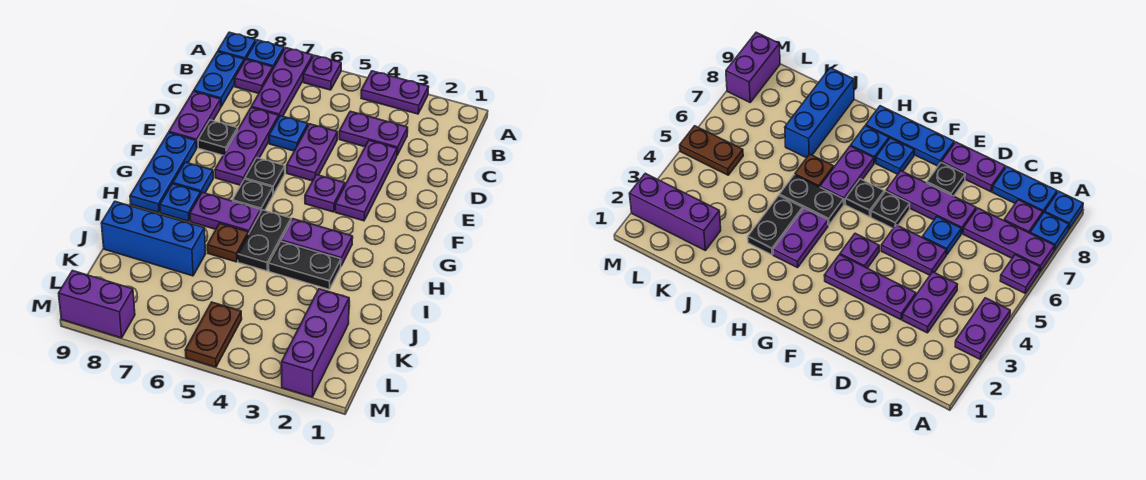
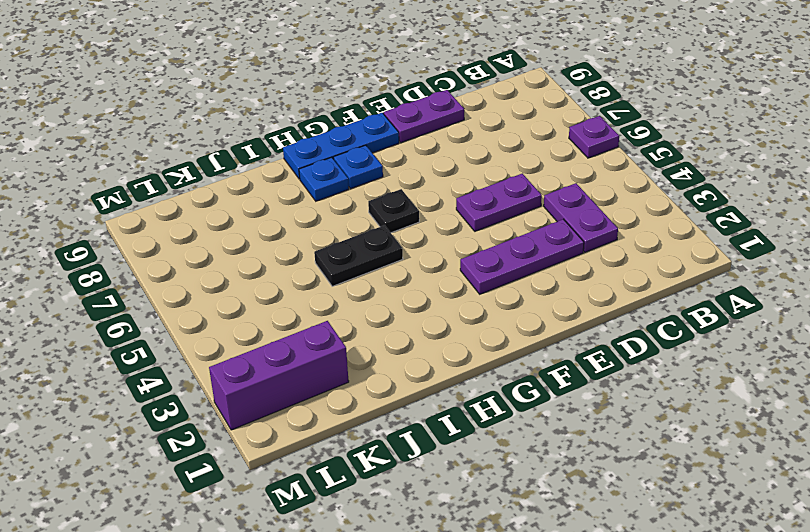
none -> purple 1x2 plate [361,71,429,114]
none -> purple 1x3 plate [252,48,313,116]
none -> blue 1x1 plate [246,40,284,68]

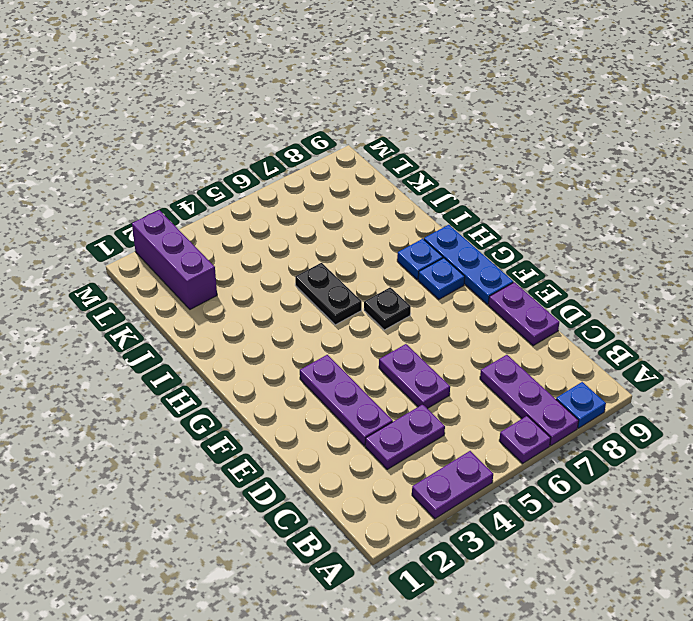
none -> blue 1x1 plate [218,32,256,61]
none -> purple 1x1 plate [234,60,273,93]
none -> blue 1x2 plate [194,52,244,106]

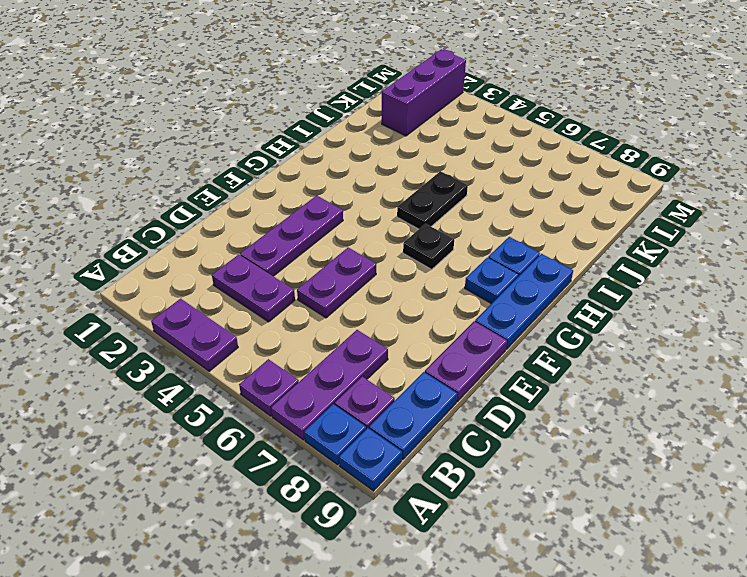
none -> blue 1x1 plate [269,116,308,151]
none -> purple 1x3 plate [215,108,279,185]
none -> black 1x1 plate [198,120,238,155]

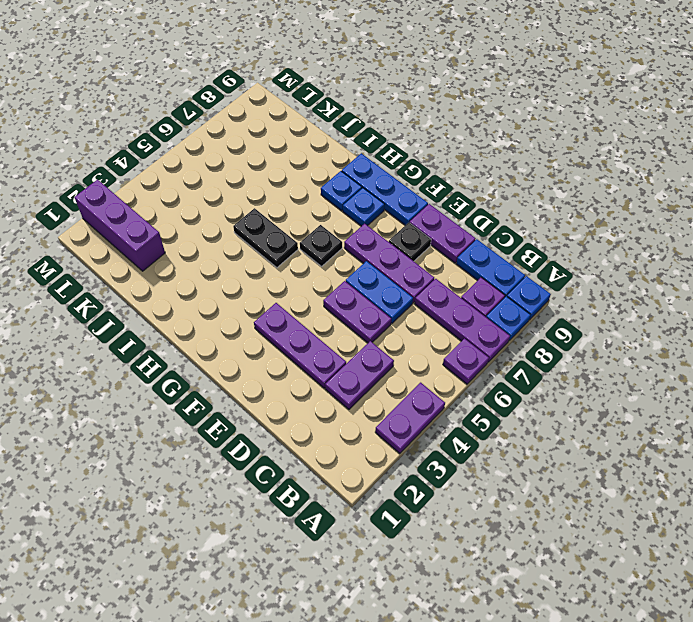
blue 1x2 plate [346,261,413,323] -> blue 1x1 plate [269,116,308,151]
none -> purple 1x1 plate [305,175,345,212]
none -> black 1x1 plate [245,158,285,194]
none -> purple 1x2 plate [281,219,353,266]

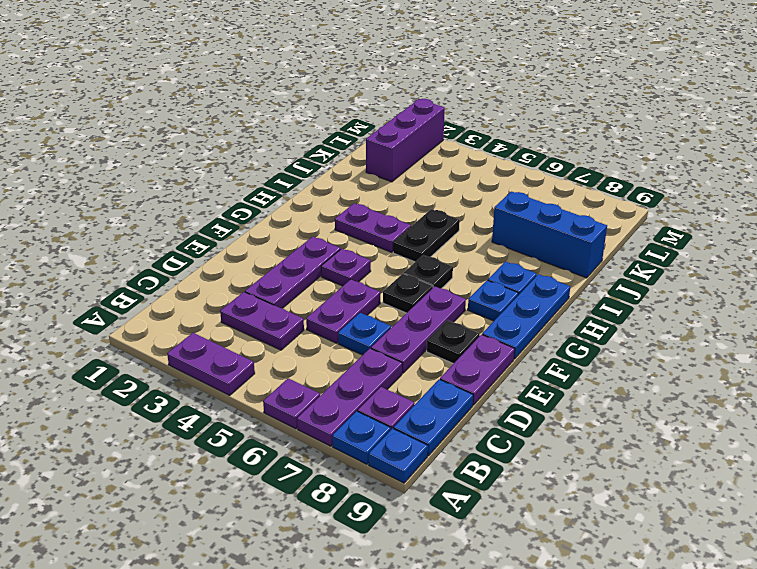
none -> purple 1x2 plate [190,192,261,234]
none -> black 1x2 plate [269,241,341,289]
none -> brown 1x1 plate [207,223,248,262]

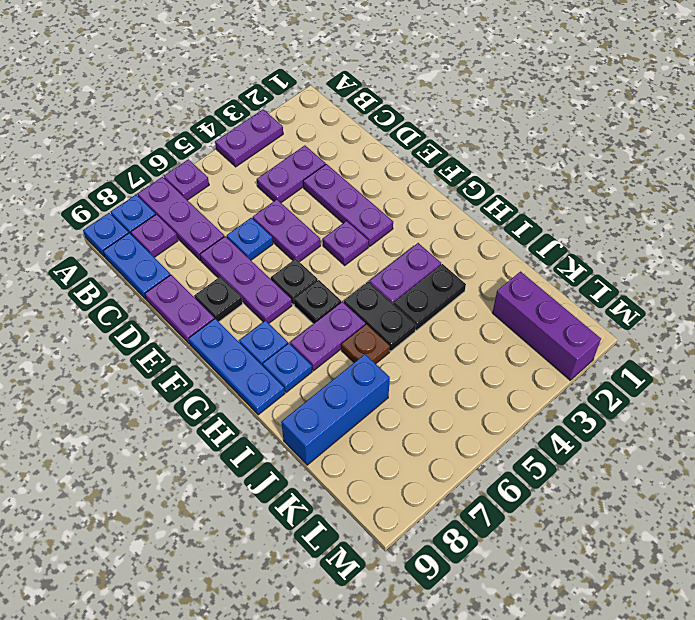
none -> brown 1x2 plate [185,302,242,367]
none -> purple 1x2 brick [59,271,135,338]

